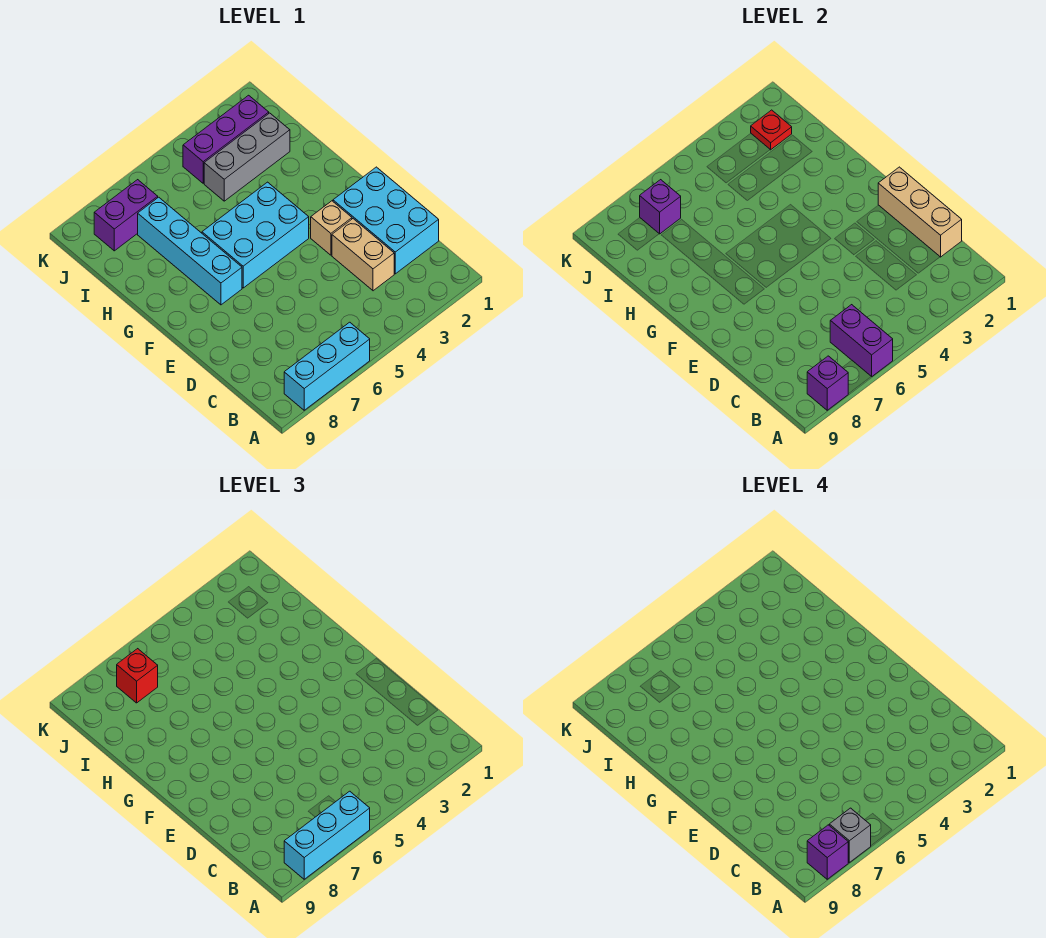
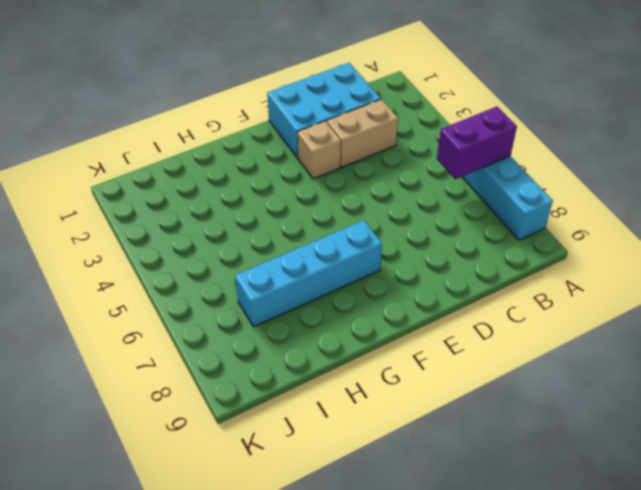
none -> cyan 2x3 brick [202,182,309,288]
none -> grey 1x3 brick [204,113,290,201]
none -> purple 1x3 brick [183,95,269,183]

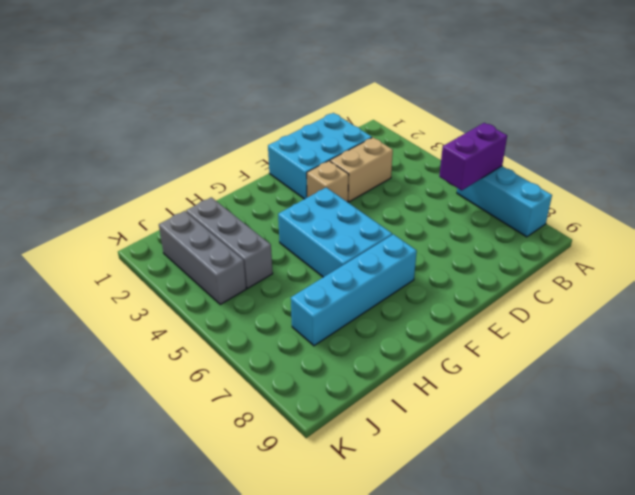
grey 1x3 brick [159,211,246,304] -> purple 1x3 brick [183,95,269,183]
none -> purple 1x2 brick [94,180,158,251]
none -> purple 1x1 brick [807,356,848,410]
none -> tan 1x3 brick [878,167,962,257]

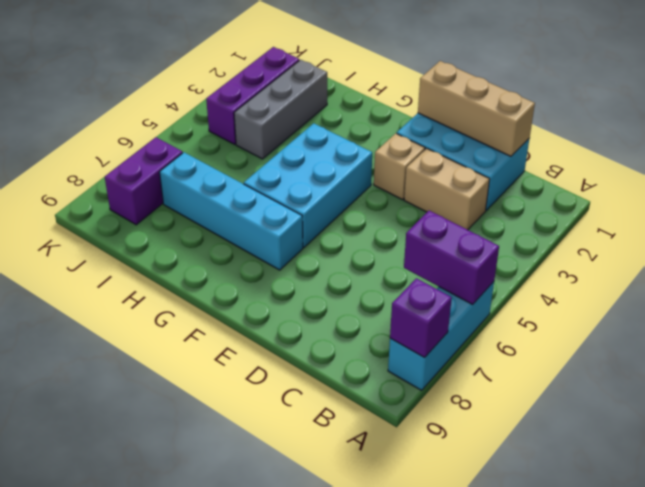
none -> red 1x1 plate [751,110,792,150]
none -> purple 1x1 brick [640,180,681,234]
none -> cyan 1x3 brick [284,791,370,879]

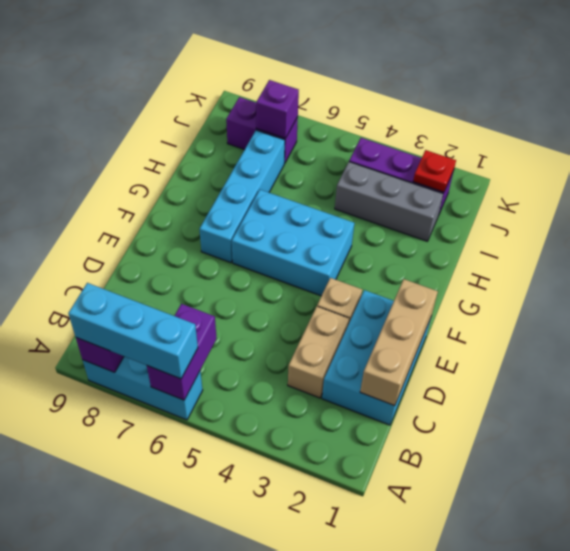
none -> red 1x1 brick [117,649,158,703]
none -> grey 1x1 brick [829,808,871,862]
none -> purple 1x1 brick [807,825,848,879]

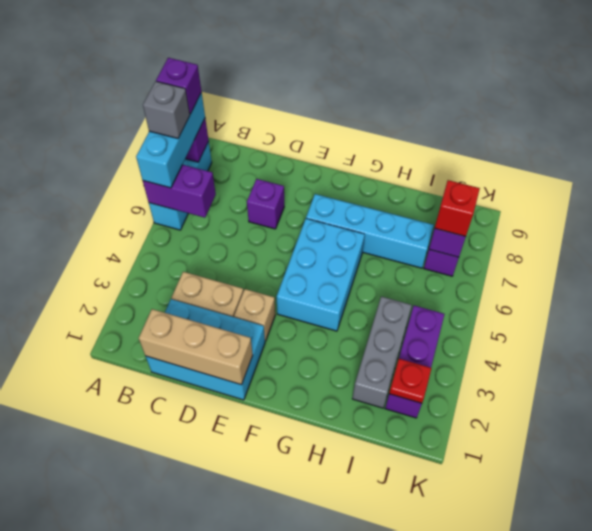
purple 1x1 brick [247,179,284,229] -> none

